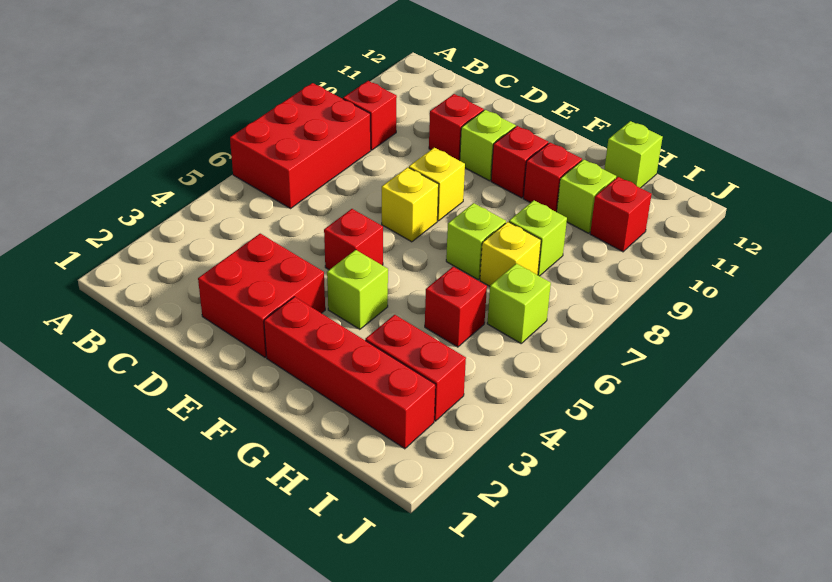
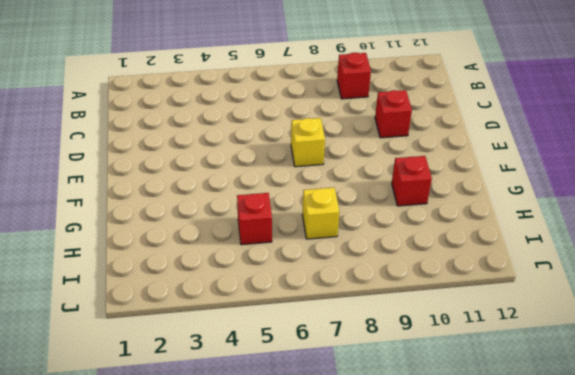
none -> red 2x3 brick [230,83,371,208]
none -> red 2x2 brick [198,234,325,357]
none -> red 1x1 brick [324,209,383,270]

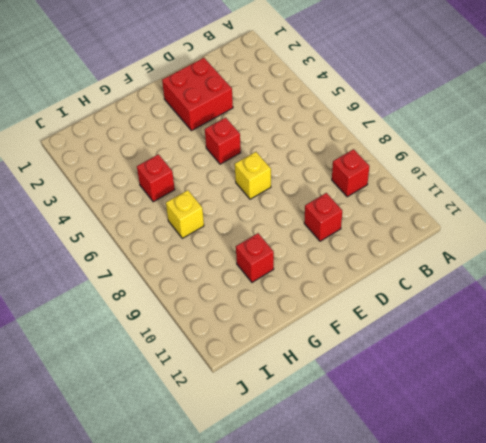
none -> red 2x3 brick [230,83,371,208]
none -> yellow 1x1 brick [409,148,465,221]
none -> lime 1x1 brick [460,110,516,181]

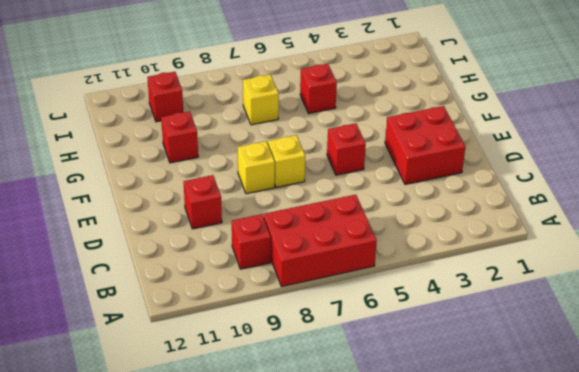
none -> lime 1x1 brick [460,110,516,181]
none -> red 1x4 brick [264,297,435,449]
none -> lime 1x1 brick [327,250,388,329]

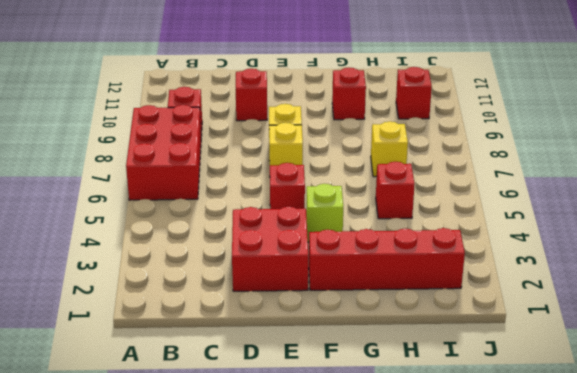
none -> lime 1x1 brick [460,110,516,181]
none -> red 1x1 brick [491,126,548,198]
none -> lime 1x1 brick [446,203,506,280]

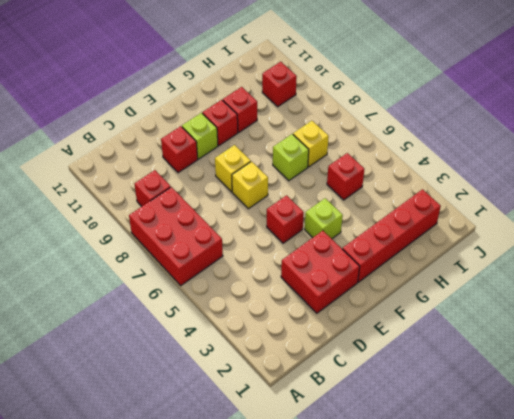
none -> red 1x2 brick [365,315,466,421]
none -> lime 1x1 brick [509,200,567,276]
none -> lime 1x1 brick [557,159,616,233]

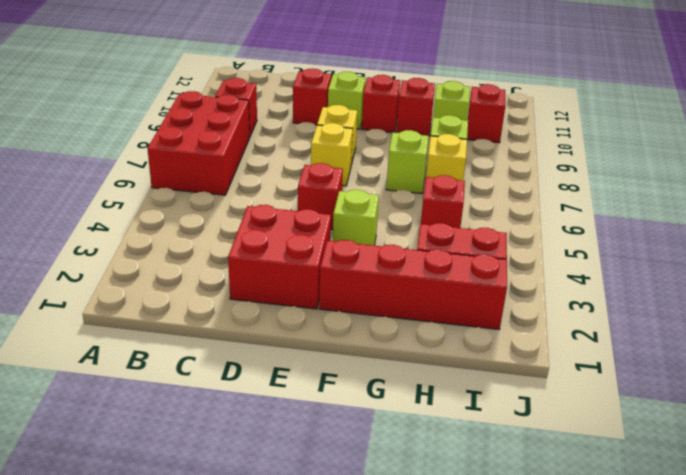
none -> lime 1x1 brick [604,121,663,188]
none -> lime 1x1 brick [487,263,551,343]

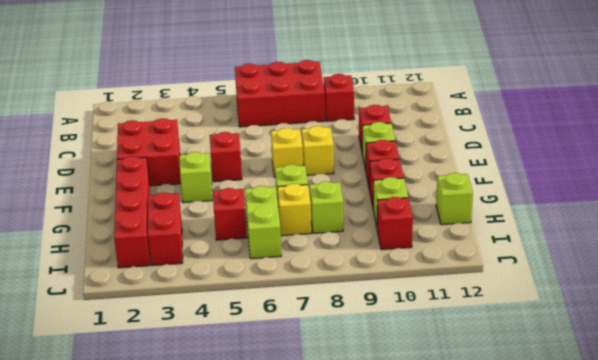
lime 1x2 brick [245,186,281,259] -> lime 1x1 brick [487,263,551,343]

